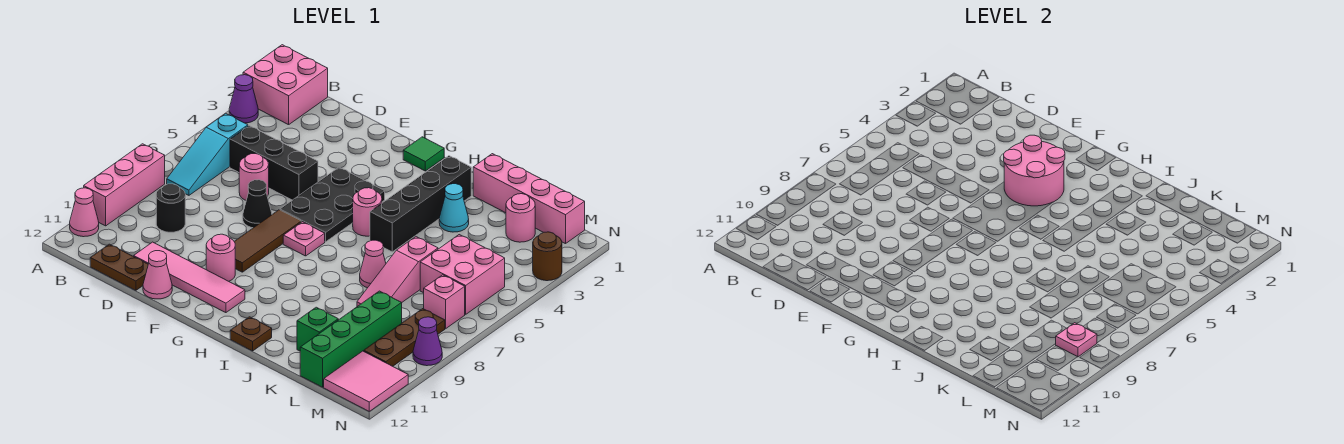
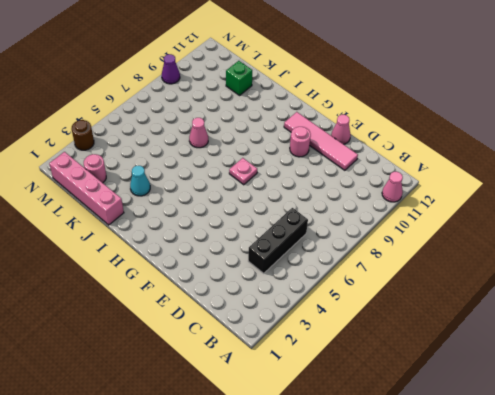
black 1x3 brick [248,208,308,273] -> black 1x3 brick turned to [230,126,318,200]
none -> pink 2x2 brick [243,45,328,125]
none -> purple 1x1 cone [229,75,258,123]
none -> pink 1x3 brick [84,144,165,226]
none -> cyan 1x3 slope [167,113,248,195]

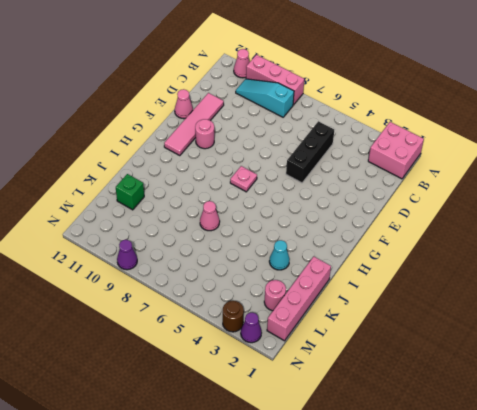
cyan 1x3 slope [236,79,294,117] -> cyan 1x3 slope moved to [167,113,248,195]
purple 1x1 cone [241,313,262,343] -> purple 1x1 cone moved to [229,75,258,123]
none -> black 1x1 round brick [156,184,185,232]
none -> brown 1x2 plate [90,244,148,290]
none -> pink 1x1 round brick [239,154,269,200]
none -> black 1x1 cone [243,180,272,228]

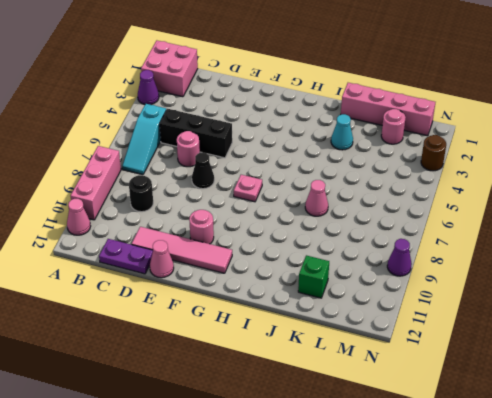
purple 1x2 plate [99,239,153,274] -> brown 1x2 plate [90,244,148,290]
none -> black 2x3 plate [280,167,385,242]
none -> brown 1x3 tile [234,210,301,272]
none -> green 1x1 tile [403,137,444,171]
none -> pink 1x1 round brick [353,188,382,236]

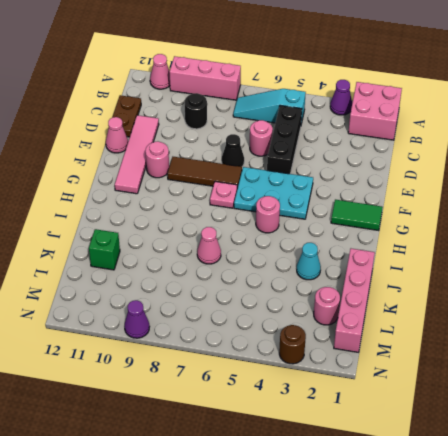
cyan 2x3 plate [234,167,313,219] -> black 2x3 plate [280,167,385,242]
green 1x2 tile [331,200,383,231] -> green 1x1 tile [403,137,444,171]
none -> black 1x4 brick [370,156,471,252]
none -> brown 1x1 plate [230,317,272,351]
none -> pink 1x3 slope [357,237,438,306]
none -> pink 2x2 brick [420,235,505,314]

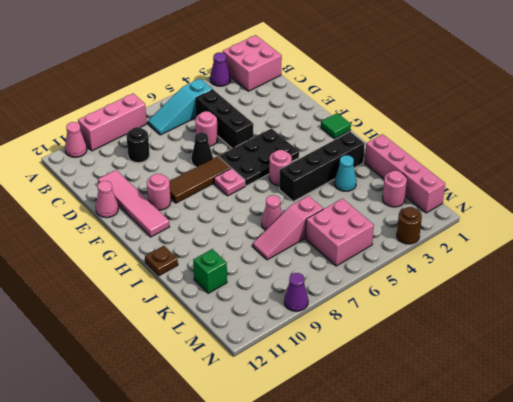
none -> brown 1x2 plate [90,244,148,290]
none -> green 1x4 brick [300,291,402,387]
none -> pink 1x1 brick [424,275,465,328]
none -> brown 1x3 plate [364,309,445,366]

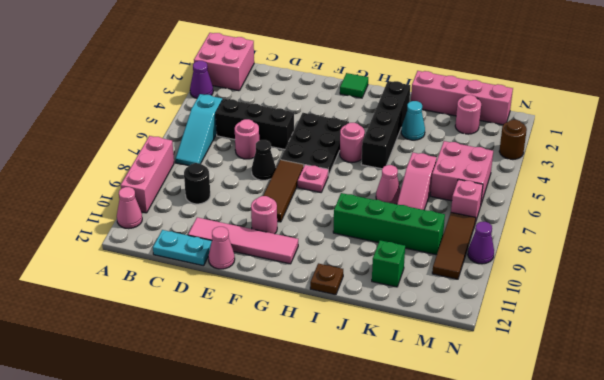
cyan 1x2 plate [153,230,212,266] -> brown 1x2 plate [90,244,148,290]
green 1x4 brick [333,193,445,255] -> green 1x4 brick turned to [300,291,402,387]
brown 1x3 tile [432,213,476,279] -> brown 1x3 plate [364,309,445,366]
none -> pink 2x2 tile [324,351,408,411]
none -> pink 2x2 round brick [1004,135,1065,206]
none -> pink 1x1 plate [1056,323,1097,357]

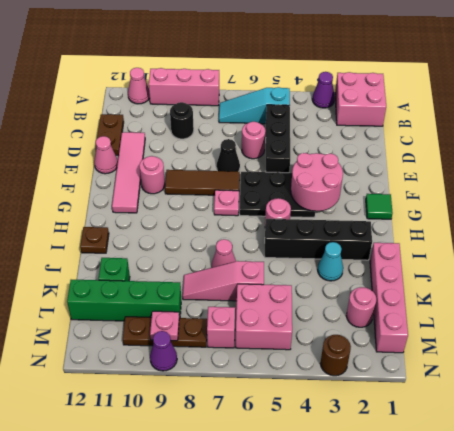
none -> pink 2x2 tile [324,351,408,411]

